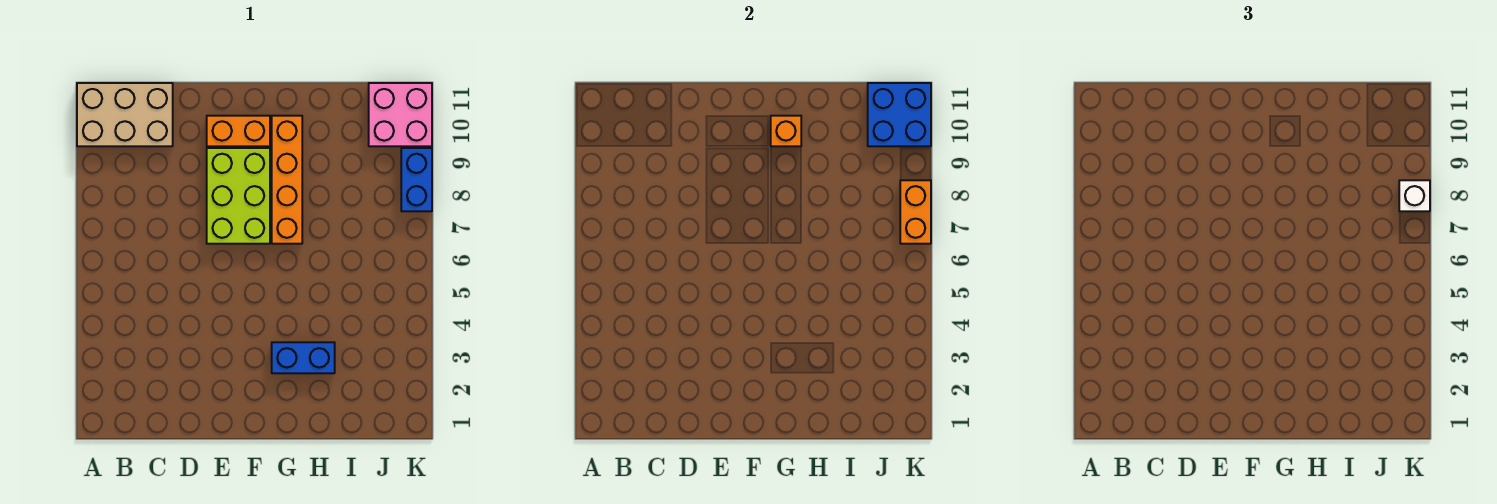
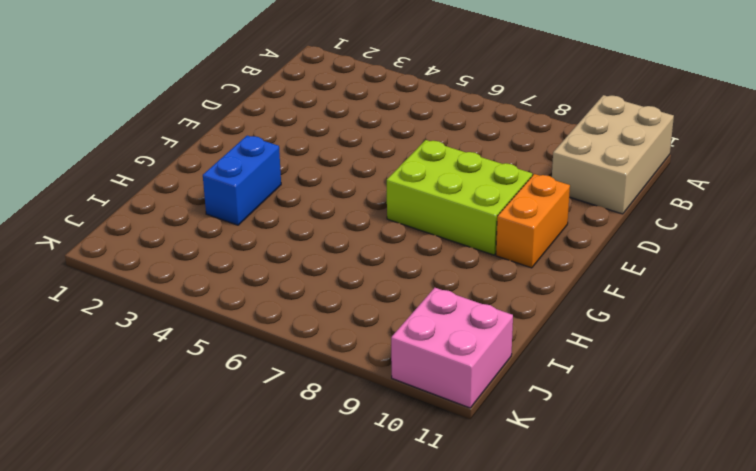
none -> orange 1x4 brick [272,116,302,244]
none -> blue 1x2 brick [401,148,432,211]

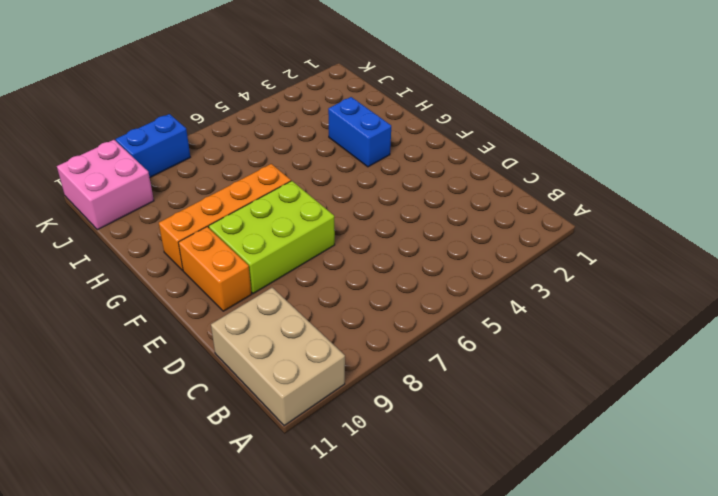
none -> orange 1x1 brick [771,116,801,146]
none -> blue 2x2 brick [868,83,931,146]

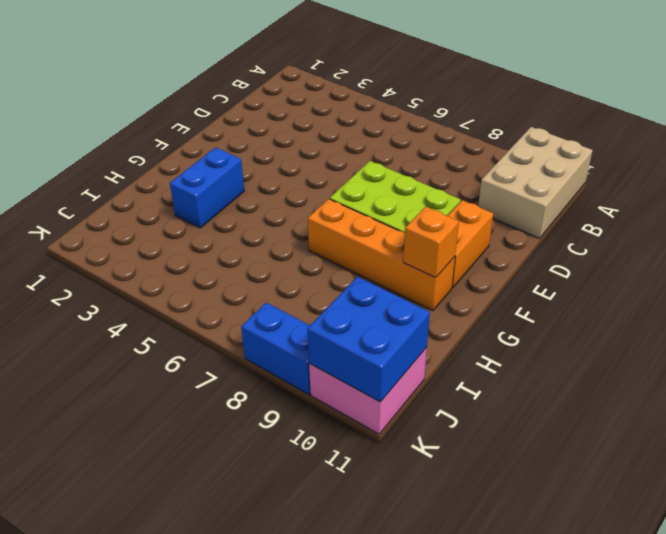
none -> orange 1x2 brick [900,180,931,244]
none -> white 1x1 brick [1399,180,1430,211]

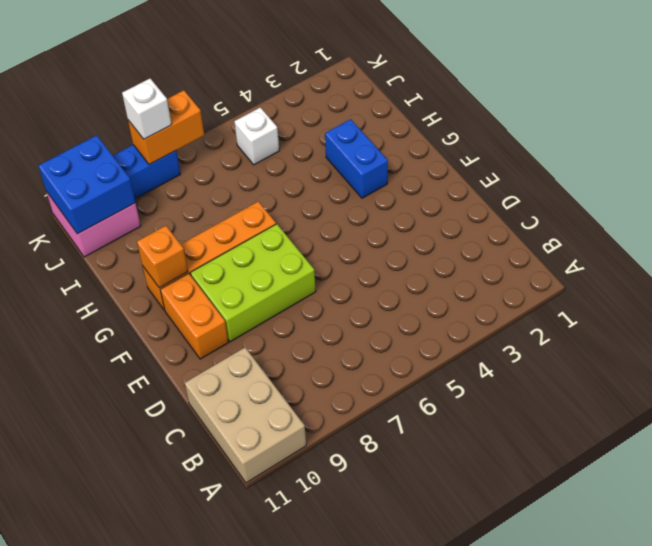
white 1x1 brick [234,107,279,165] -> none

